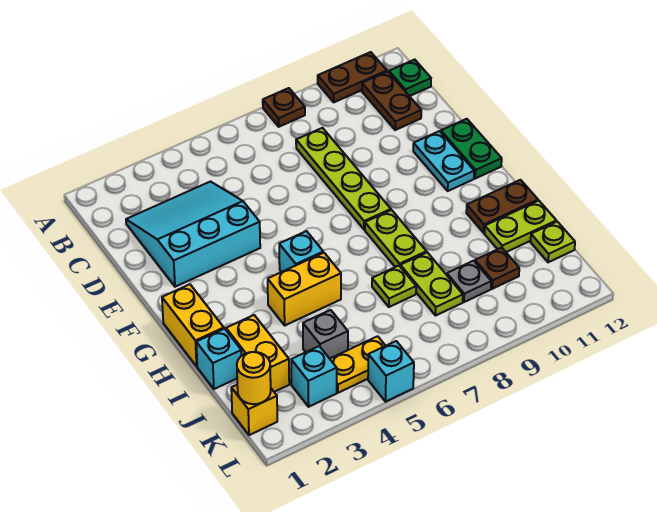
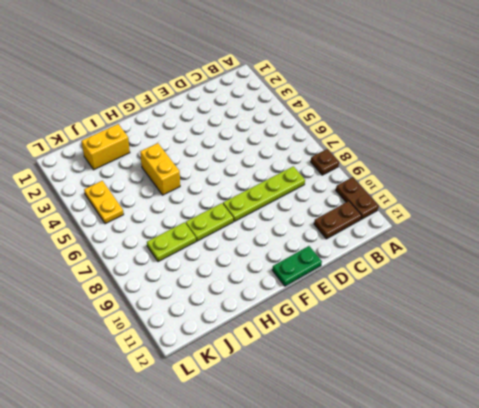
none -> green 1x1 plate [389,60,431,96]
none -> cyan 3x3 slope [126,182,260,287]
none -> cyan 1x2 plate [413,131,474,191]

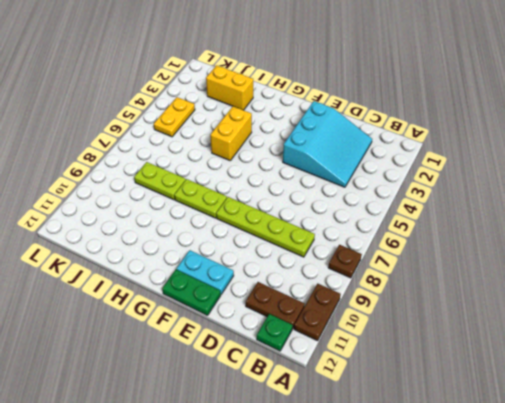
none -> yellow 1x2 brick [162,284,224,366]
none -> cyan 1x1 brick [279,231,323,272]
none -> brown 1x2 plate [466,180,538,233]

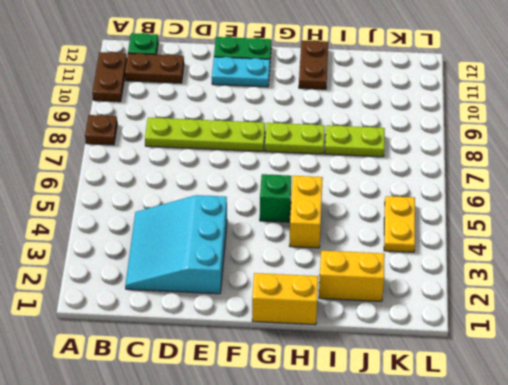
green 1x1 brick [260,174,291,222] -> cyan 1x1 brick [279,231,323,272]
none -> cyan 1x1 brick [196,329,242,389]
none -> lime 1x1 plate [372,266,416,307]
none -> lime 1x2 plate [484,201,556,252]

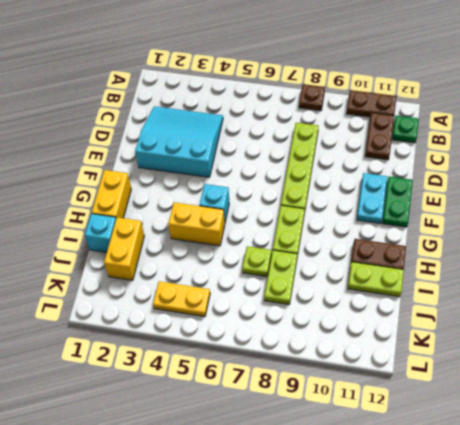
none -> grey 1x1 brick [303,310,348,359]
none -> grey 1x1 plate [447,261,491,302]
none -> brown 1x1 plate [475,248,519,289]

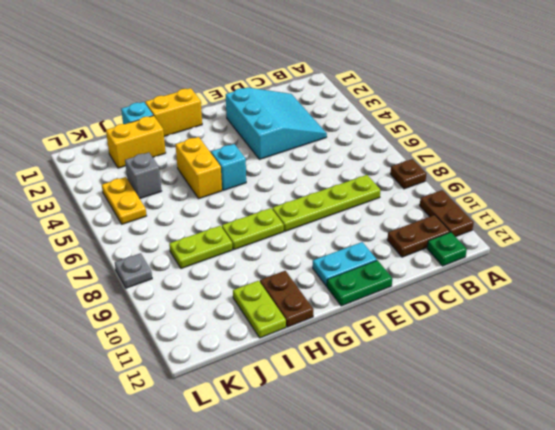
grey 1x1 plate [115,253,152,288] -> grey 1x1 plate moved to [447,261,491,302]
none -> lime 1x1 plate [372,266,416,307]
none -> brown 1x1 plate [475,248,519,289]
none -> lime 1x1 plate [531,222,575,262]

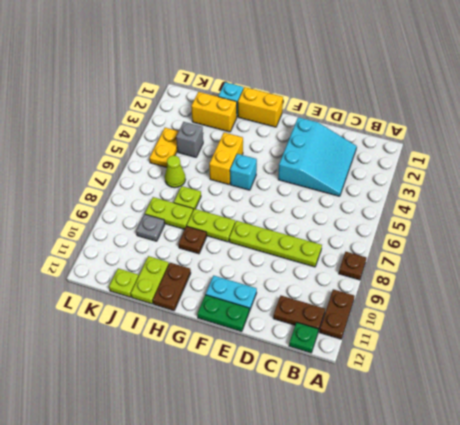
brown 1x1 plate [179,226,207,254] -> brown 1x1 plate moved to [475,248,519,289]
lime 1x1 cone [165,156,185,188] -> none
none -> yellow 1x1 brick [231,385,277,435]
none -> cyan 1x1 brick [291,346,337,407]
none -> cyan 1x1 brick [368,341,414,402]

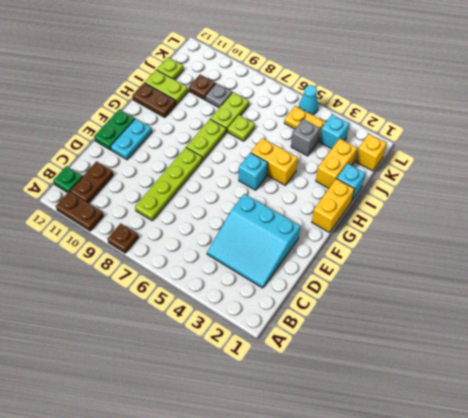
cyan 1x1 cone [299,85,318,115] -> cyan 1x1 brick [368,341,414,402]
none -> yellow 1x1 round brick [237,352,271,404]

